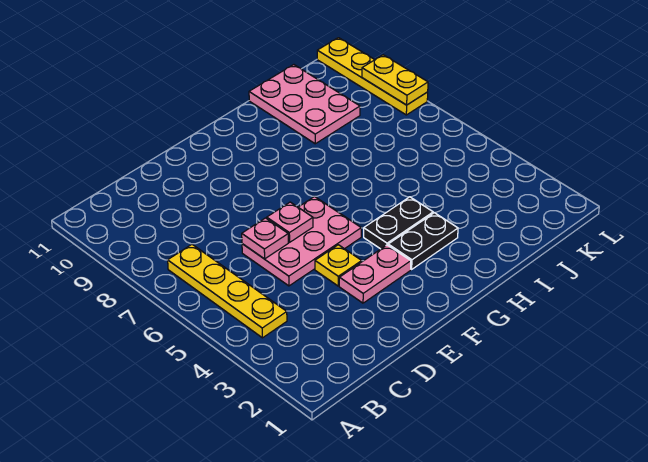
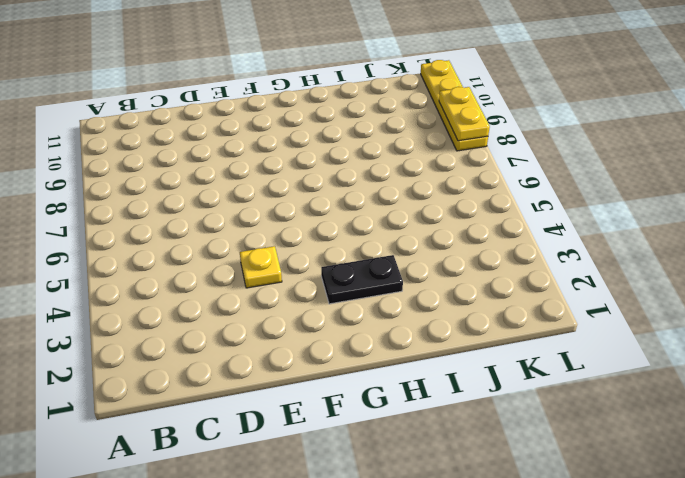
none -> yellow 1x4 plate [168,245,287,338]
none -> pink 2x3 plate [242,196,361,286]

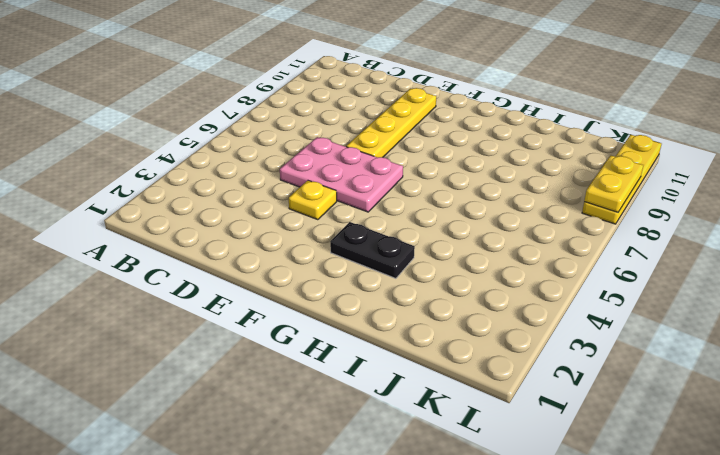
yellow 1x4 plate [346,88,436,158] -> yellow 1x4 plate moved to [168,245,287,338]
none -> pink 1x2 plate [339,245,411,303]
none -> black 1x2 plate [364,197,433,249]

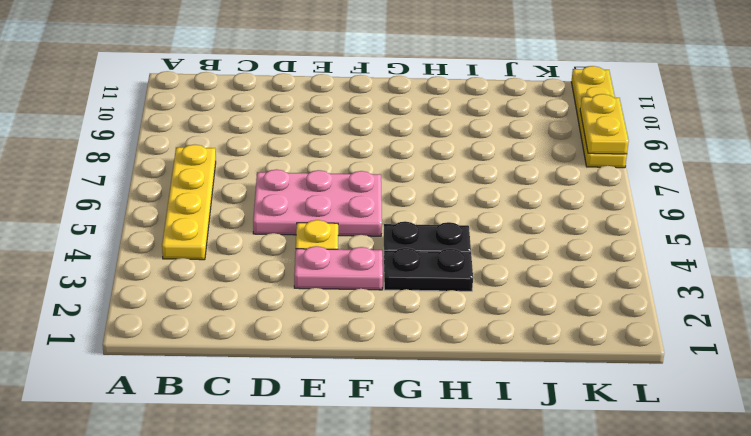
none -> pink 2x3 plate [249,65,360,144]
none -> pink 1x1 plate [242,218,288,259]

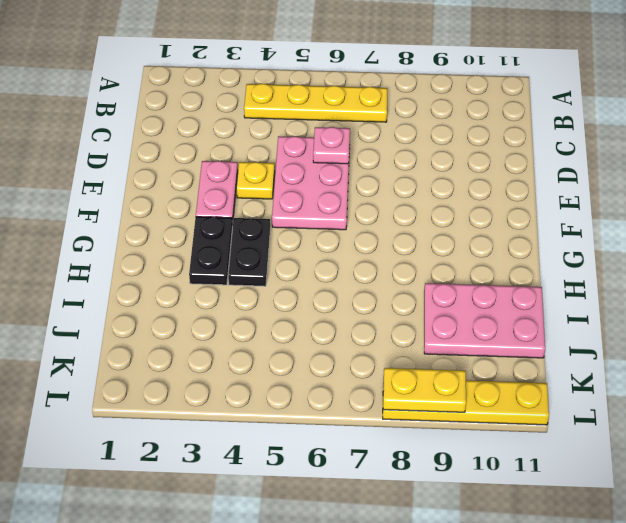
none -> pink 1x1 plate [267,202,313,242]

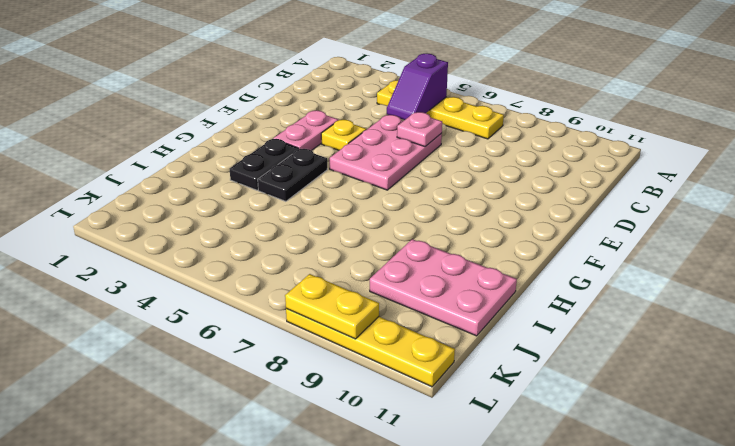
purple 1x2 slope [387,54,448,120] -> none
none -> pink 1x1 plate [267,202,313,242]

